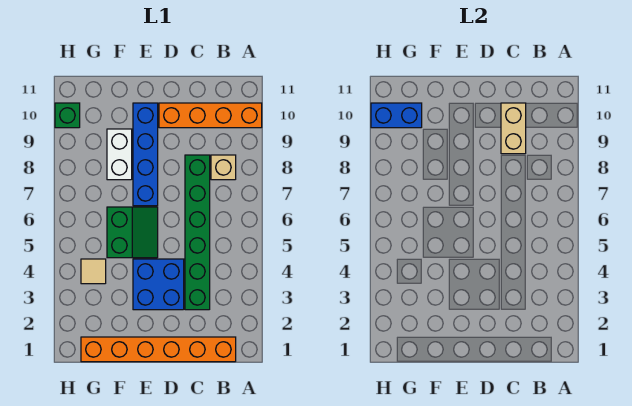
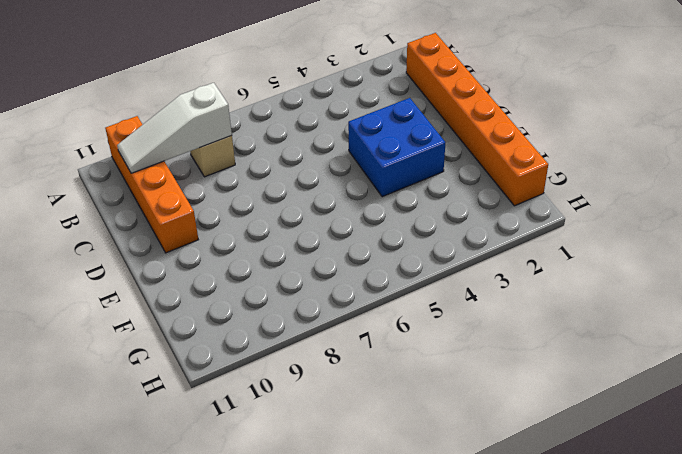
white 1x3 slope [117,83,232,173] -> none
none -> green 1x6 brick [185,155,210,310]
none -> green 2x2 slope [107,207,158,258]
none -> blue 1x4 brick [133,103,158,206]

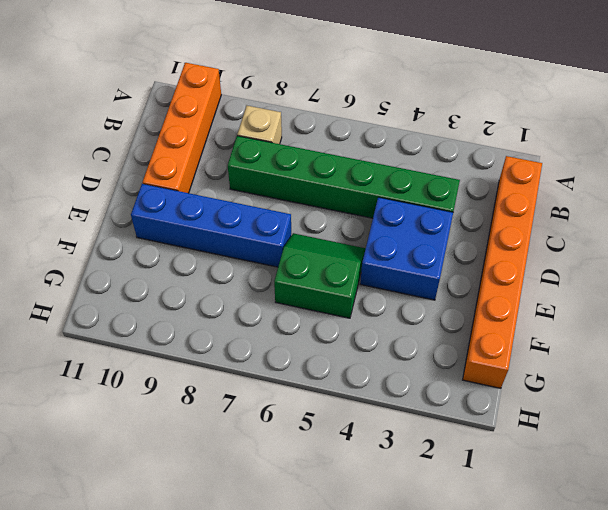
none -> white 1x2 brick [107,129,132,180]
none -> tan 1x1 tile [81,259,106,284]
none -> green 1x1 brick [55,103,80,128]

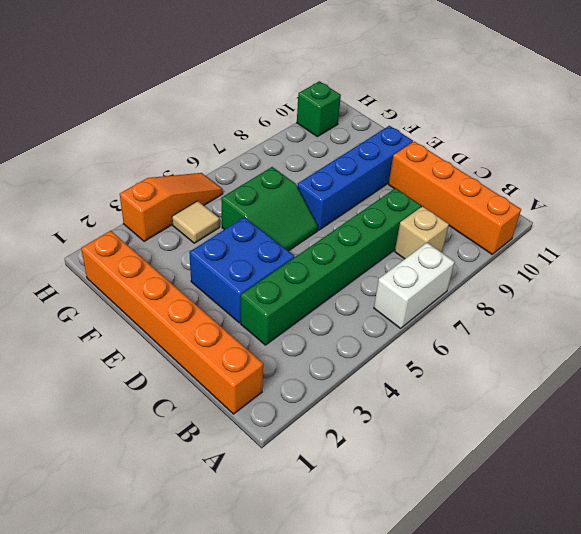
white 1x2 brick [374,243,455,328] -> white 1x2 brick moved to [107,129,132,180]
orange 1x3 slope [120,173,223,241] -> none
none -> tan 1x2 brick [501,103,526,154]
none -> blue 1x2 brick [371,103,422,128]

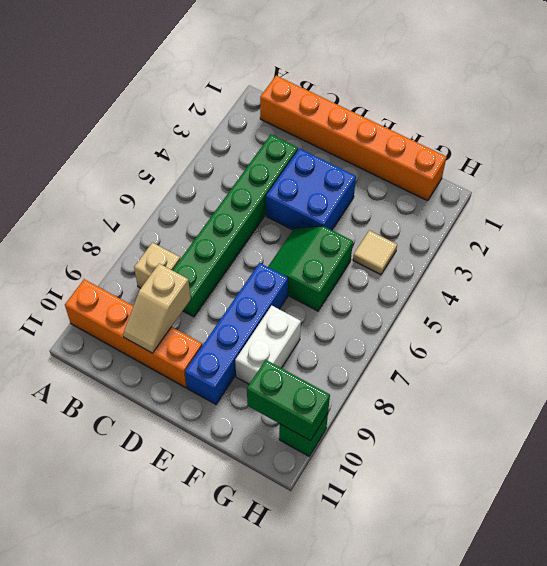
tan 1x2 slope [123,264,191,353] -> tan 1x2 brick [501,103,526,154]
green 1x2 brick [247,360,330,441] -> blue 1x2 brick [371,103,422,128]

